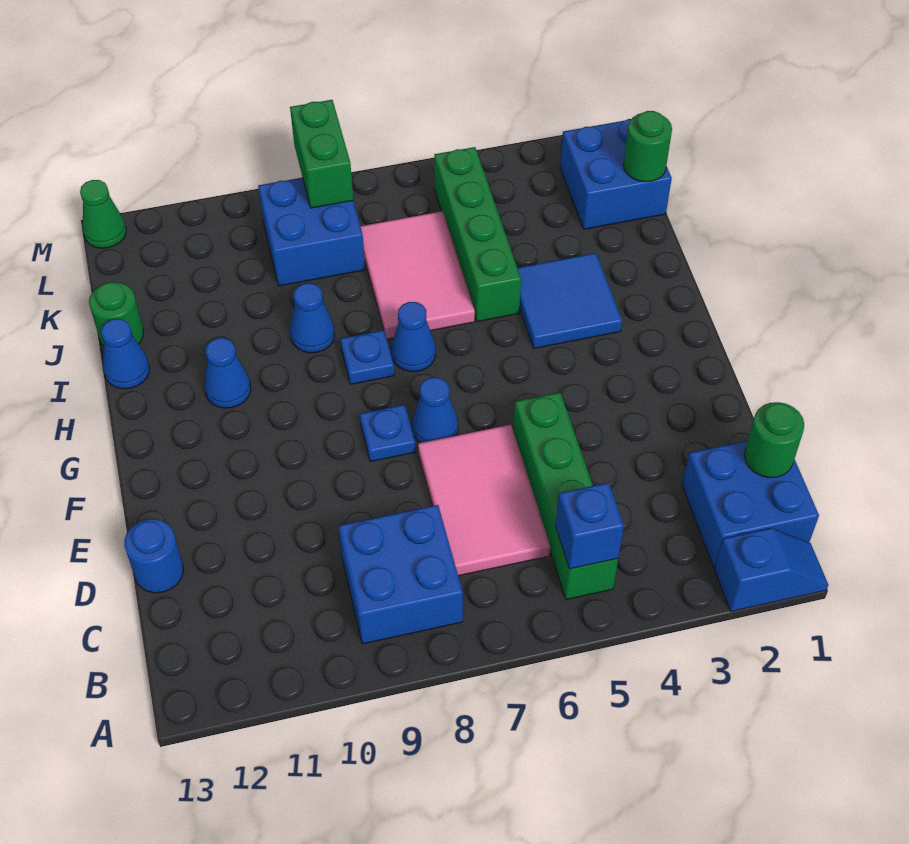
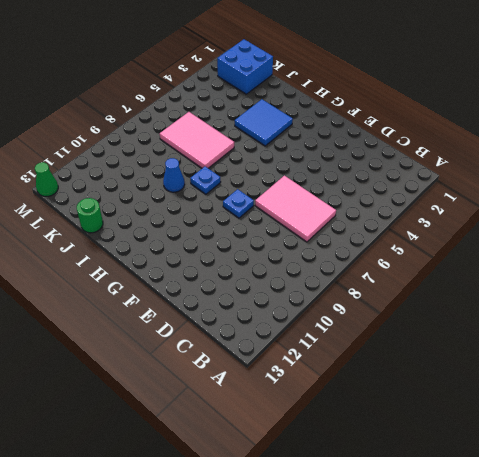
none -> blue 1x2 slope [715,528,828,612]
none -> blue 2x2 brick [682,441,819,567]
none -> green 1x4 brick [513,392,618,600]

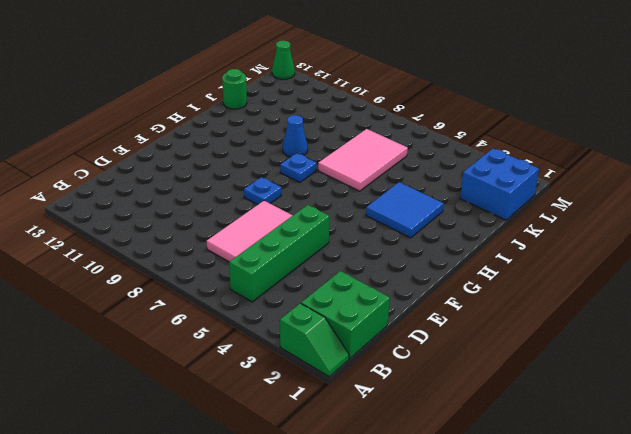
green 1x2 slope [280,303,349,377] -> blue 1x2 slope [715,528,828,612]
green 2x2 brick [301,271,390,359] -> blue 2x2 brick [682,441,819,567]
none -> blue 2x2 brick [338,505,463,644]
none -> blue 1x1 round brick [124,519,183,593]
none -> blue 1x1 cone [412,377,458,443]

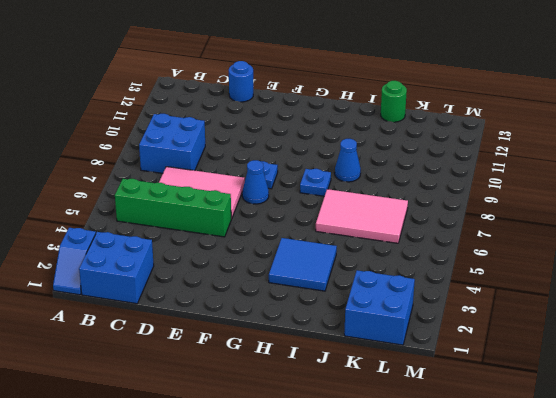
none -> blue 1x1 cone [391,302,436,372]
none -> blue 1x1 cone [204,338,251,408]
none -> green 1x4 brick [434,147,521,322]

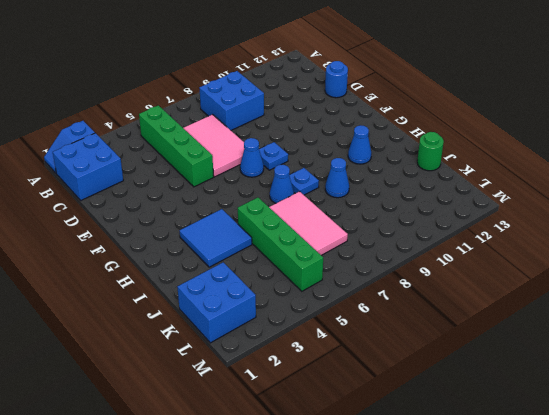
none -> blue 1x1 cone [101,319,150,389]
none -> blue 2x2 brick [258,178,365,286]
none -> green 1x1 cone [80,180,126,248]

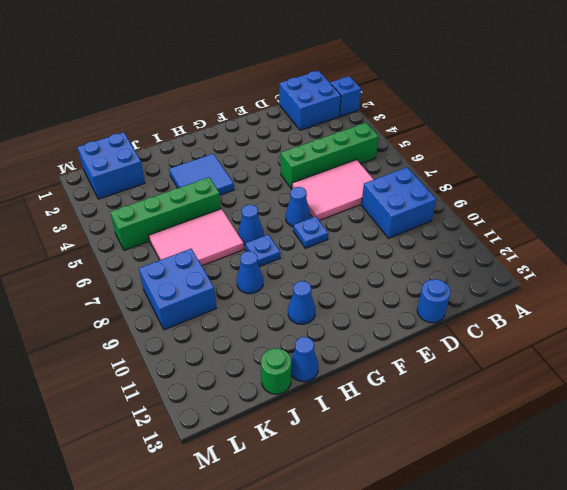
none -> green 1x1 cone [80,180,126,248]
none -> blue 1x1 brick [556,483,624,569]
none -> green 1x1 round brick [744,402,804,478]

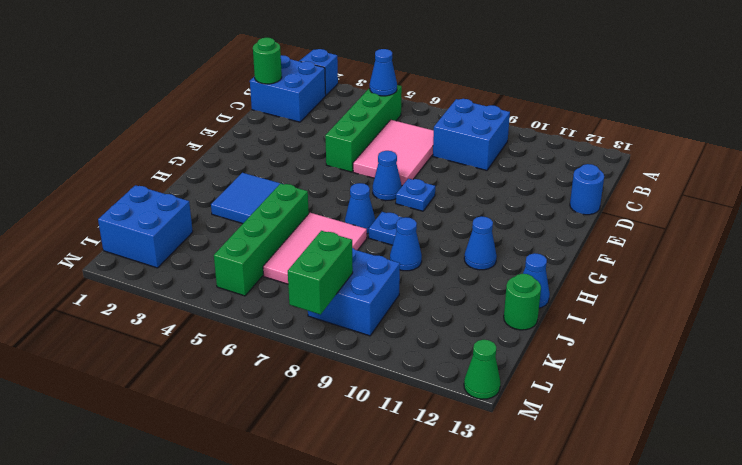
blue 1x1 cone [370,49,397,96] -> blue 1x1 brick [556,483,624,569]
none -> green 1x1 round brick [623,111,672,182]

